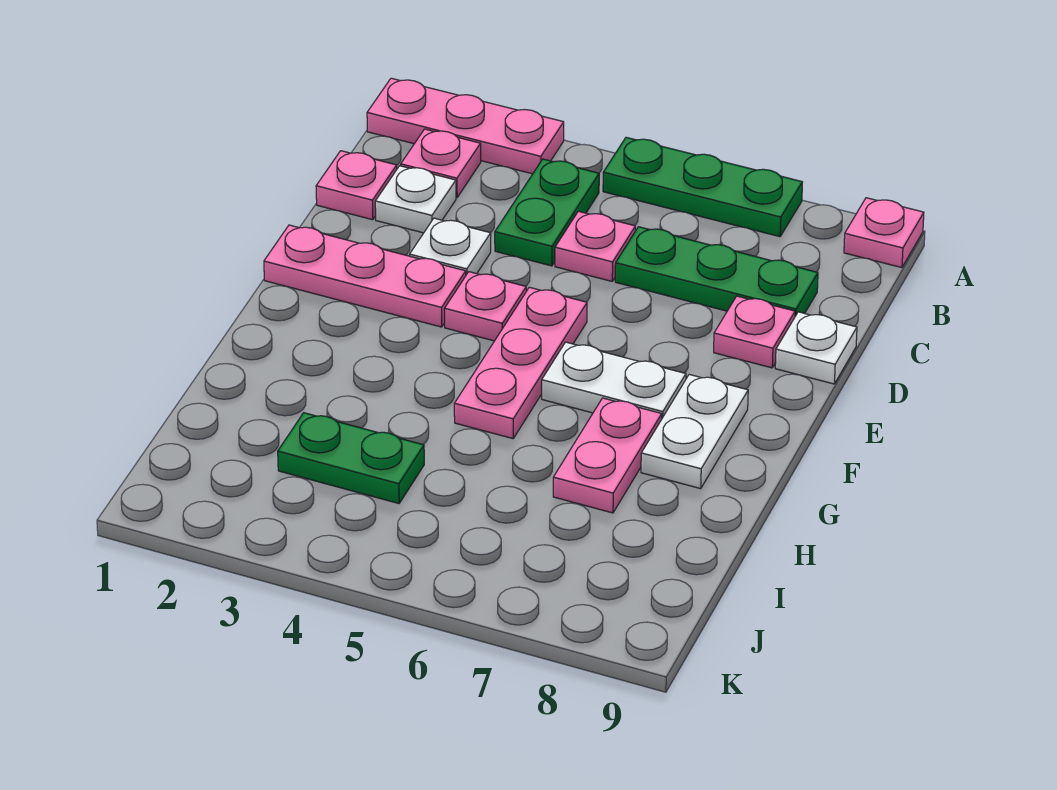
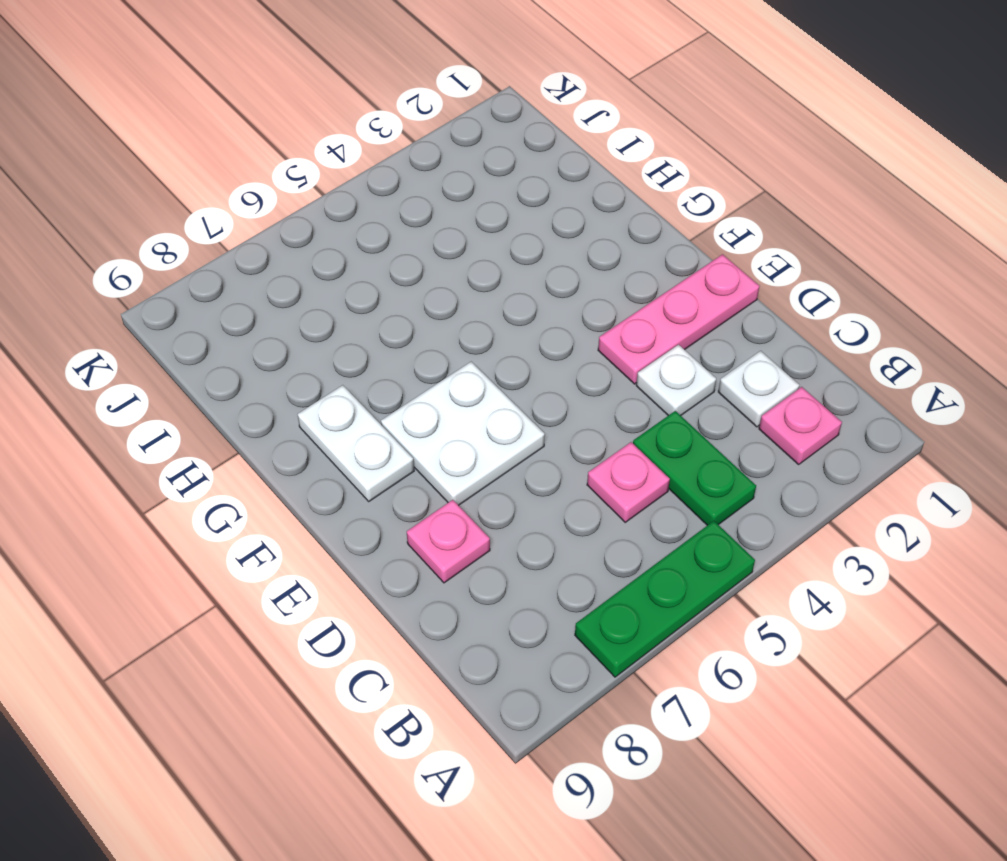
white 2x2 plate [381,362,545,505] -> white 1x2 plate [542,342,686,418]
none -> pink 1x3 plate [367,78,564,174]
none -> pink 1x1 plate [844,198,924,268]
none -> pink 1x1 plate [316,151,397,220]

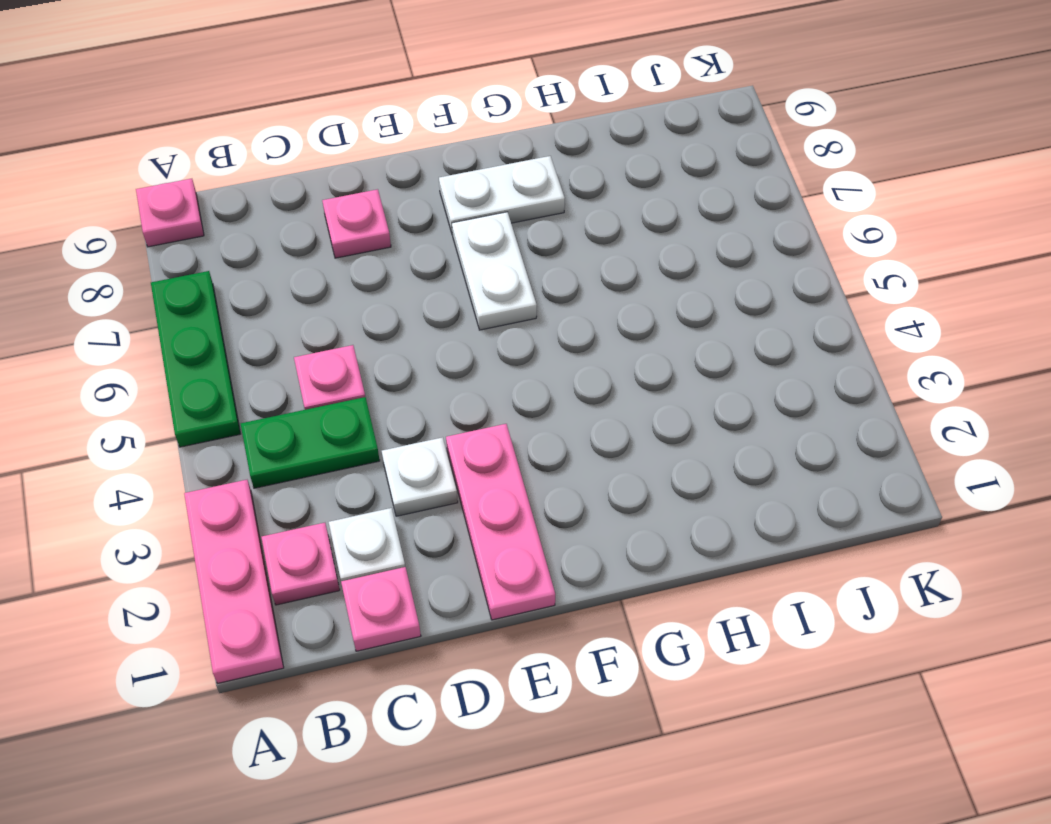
none -> green 1x3 plate [615,227,818,316]
none -> white 1x1 plate [775,312,857,384]
none -> pink 1x1 plate [444,272,526,341]

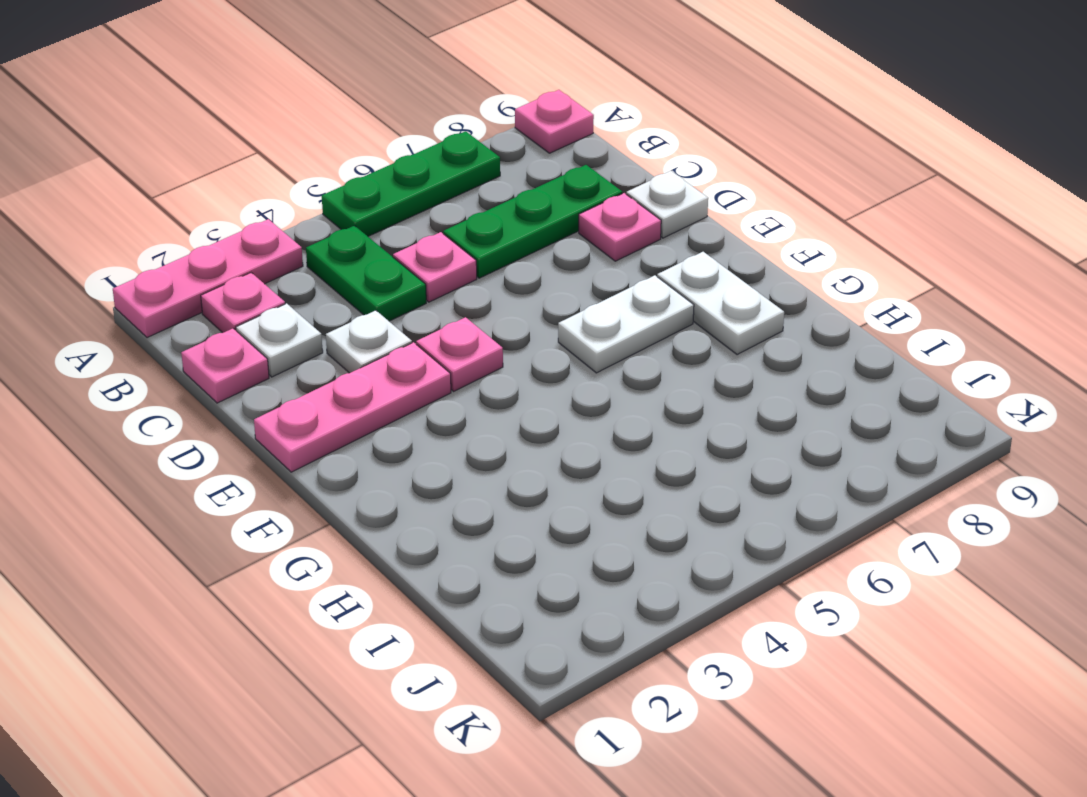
none -> pink 1x3 plate [454,287,587,439]
none -> pink 1x2 plate [553,398,662,513]
none -> green 1x2 plate [278,413,424,504]

